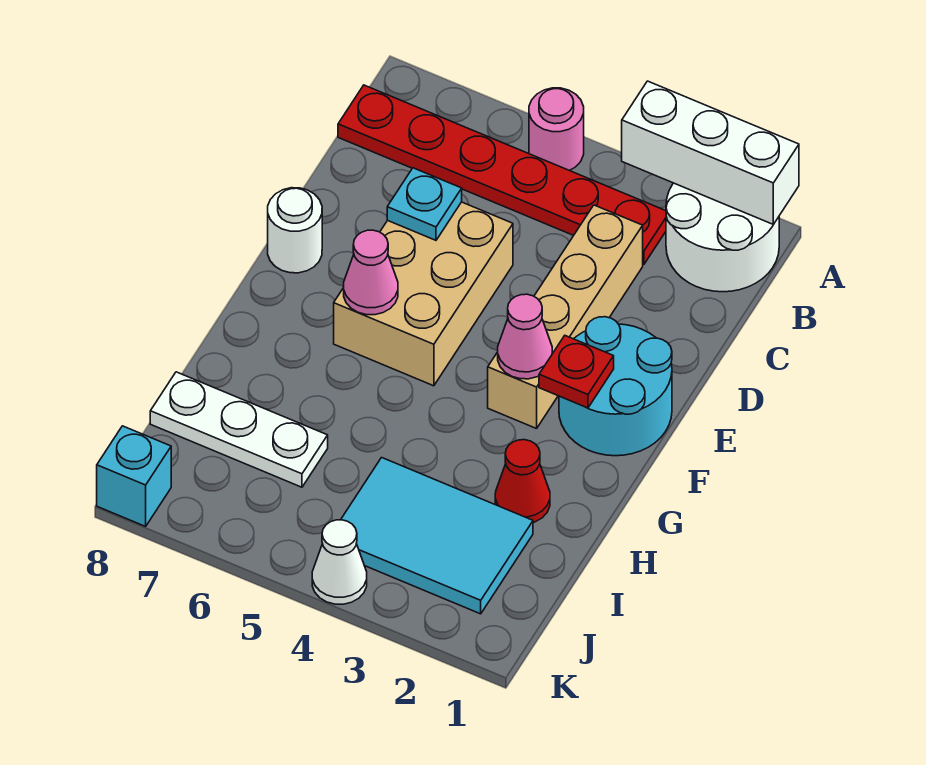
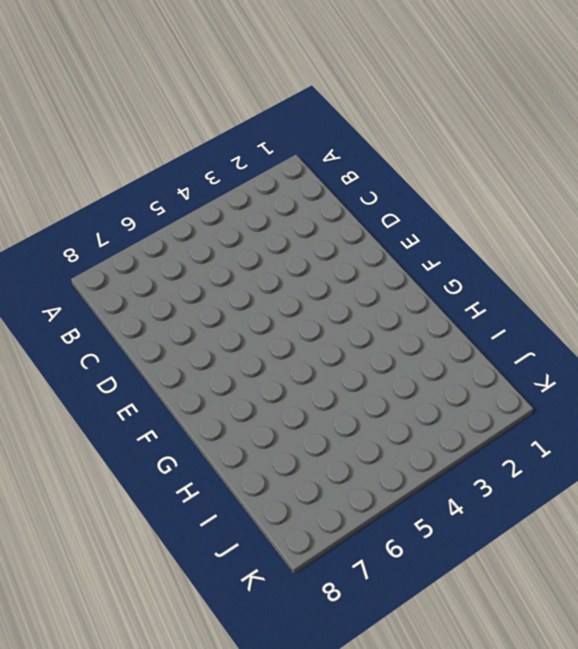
none -> white 2x2 round brick [666,183,779,292]
none -> pink 1x1 round brick [529,88,584,171]
none -> red 1x6 plate [338,85,666,265]

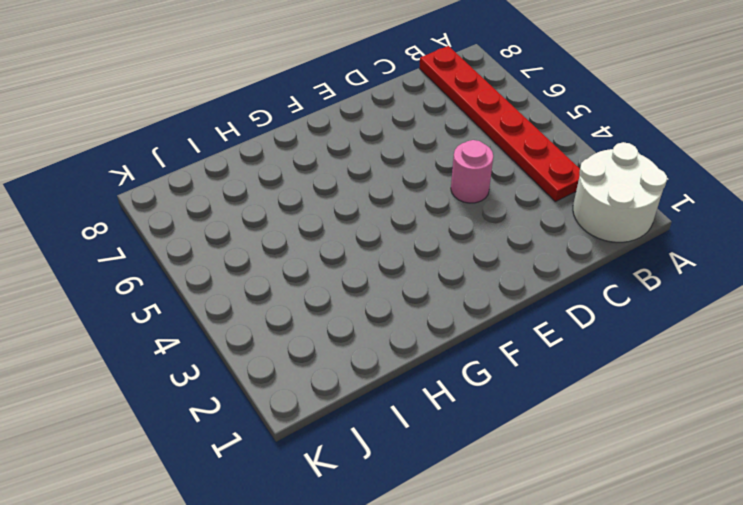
pink 1x1 round brick [451,140,493,203] -> pink 1x1 round brick moved to [529,88,584,171]
none -> tan 1x4 brick [488,205,643,429]
none -> tan 2x3 brick [334,202,513,386]
none -> cyan 2x2 round brick [559,317,672,456]

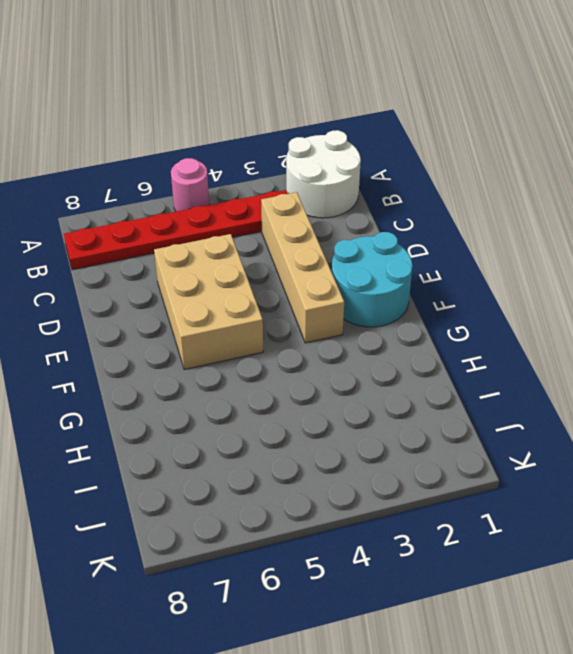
none -> white 1x1 round brick [268,188,322,273]
none -> red 1x1 cone [495,440,550,522]
none -> cyan 2x3 tile [341,458,533,614]

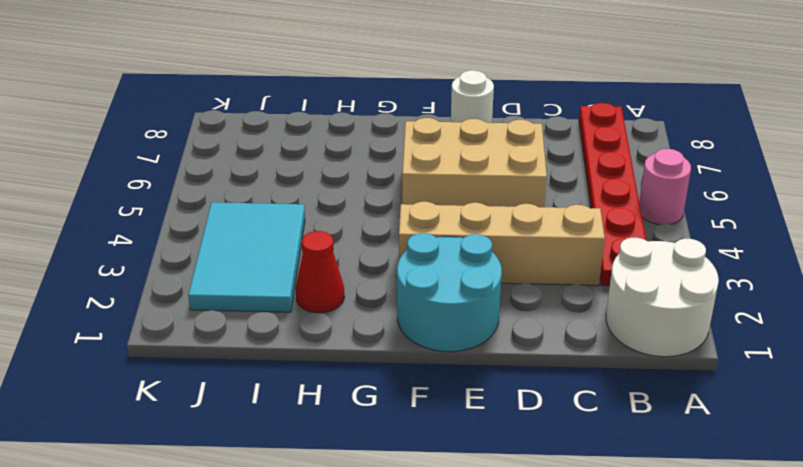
none -> white 1x3 plate [150,372,328,487]
none -> white 1x1 cone [312,520,367,604]
none -> cyan 1x1 brick [97,426,171,526]

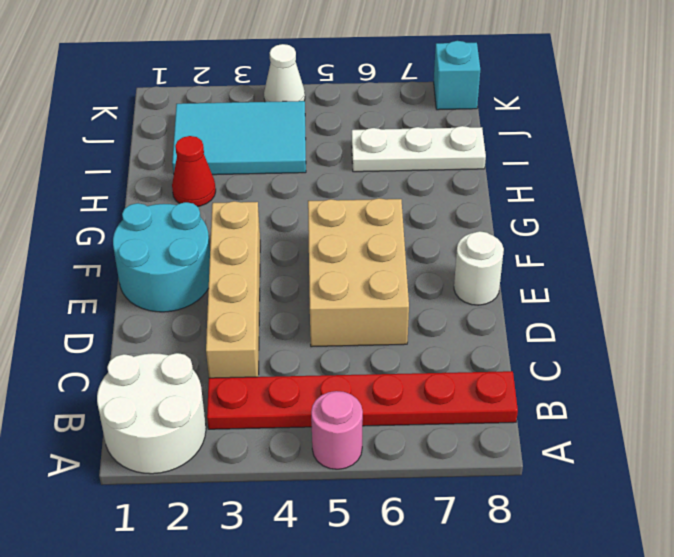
none -> white 1x3 brick [622,81,799,224]
none -> cyan 1x1 plate [387,168,462,240]
none -> red 1x1 plate [539,336,614,408]

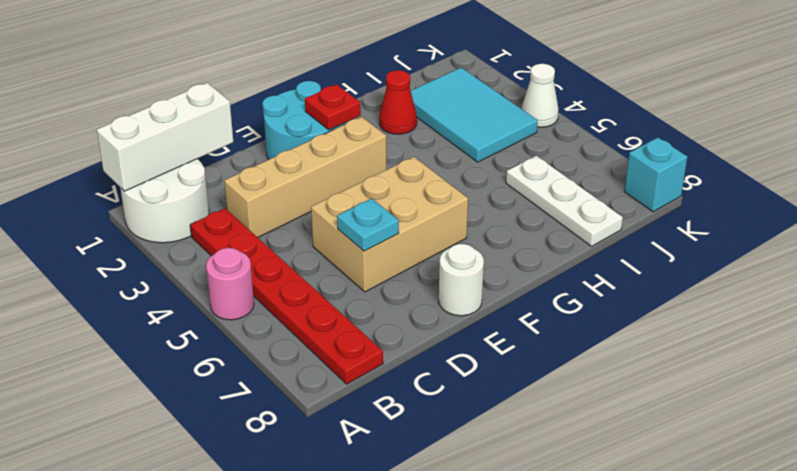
white 1x3 brick [97,83,233,191] -> white 1x3 brick turned to [622,81,799,224]
none -> pink 1x1 cone [498,294,552,379]
none -> pink 1x1 cone [344,230,398,315]

